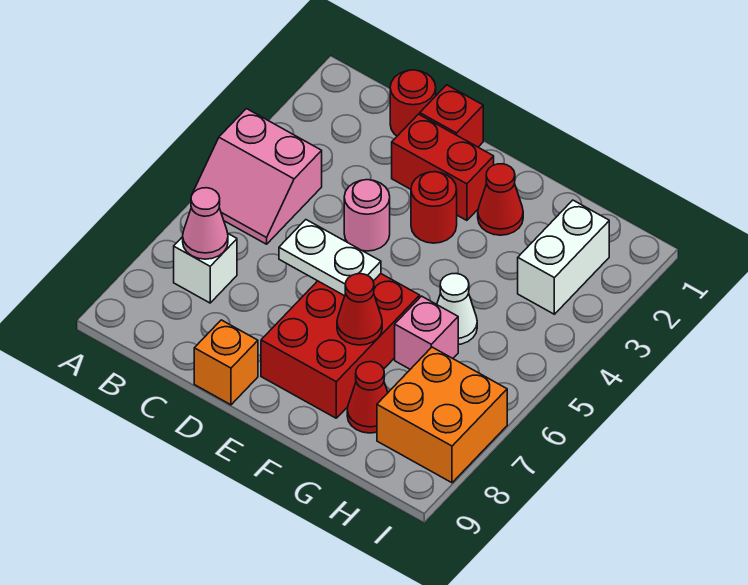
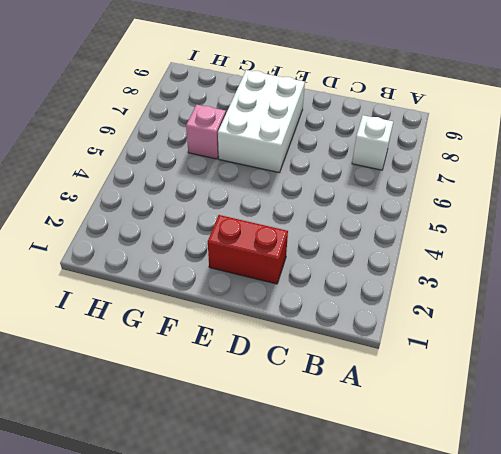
white 2x3 brick [218,70,305,173] -> red 2x3 brick [261,274,420,418]
none -> pink 2x2 slope [192,109,322,244]
none -> red 1x1 round brick [390,70,436,136]
none -> red 1x1 brick [420,85,483,147]

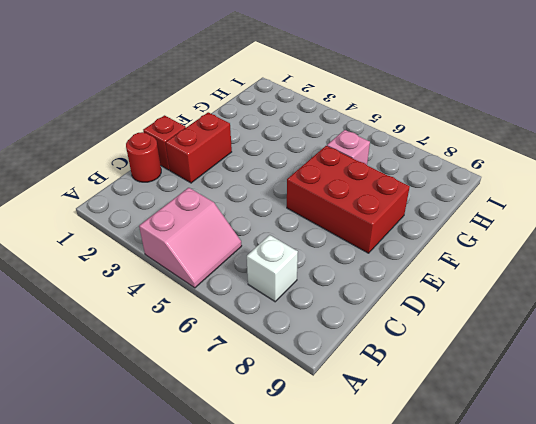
none -> pink 1x1 round brick [344,180,390,251]
none -> orange 1x1 brick [194,320,258,405]
none -> red 1x1 round brick [411,172,457,243]

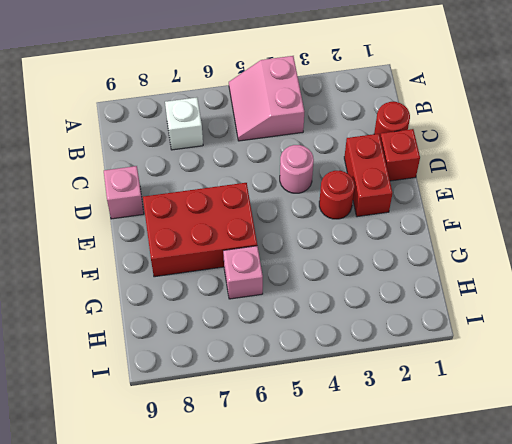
pink 1x1 brick [104,166,144,219] -> orange 1x1 brick [194,320,258,405]
none -> red 1x1 cone [478,164,523,235]
none -> white 1x1 cone [437,274,477,345]
none -> red 1x1 cone [347,362,388,433]

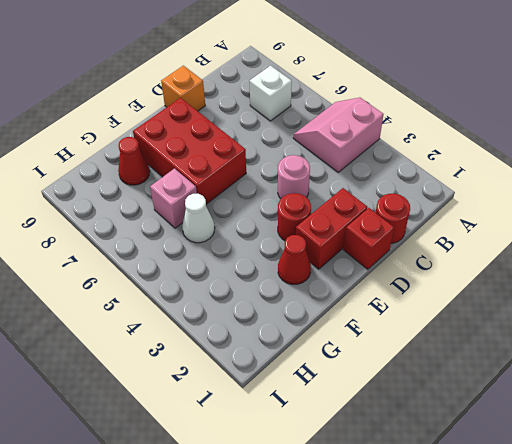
none -> white 1x2 brick [518,200,609,314]
none -> orange 2x2 brick [377,347,507,483]
none -> pink 1x1 cone [183,188,228,259]

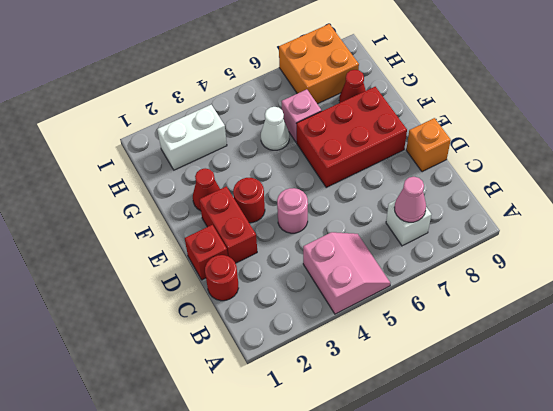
none -> white 1x2 plate [279,220,381,296]
none -> red 1x1 cone [337,274,382,345]

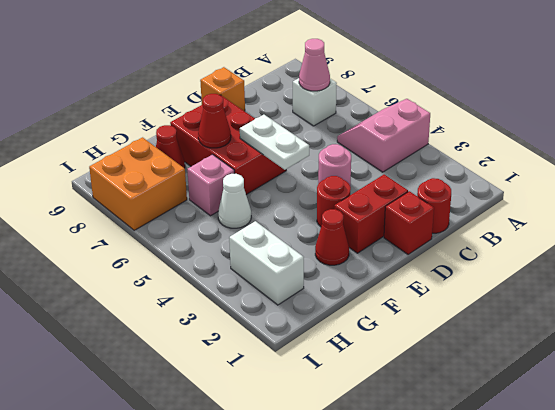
white 1x2 plate [240,115,309,170] -> white 1x2 plate turned to [279,220,381,296]

